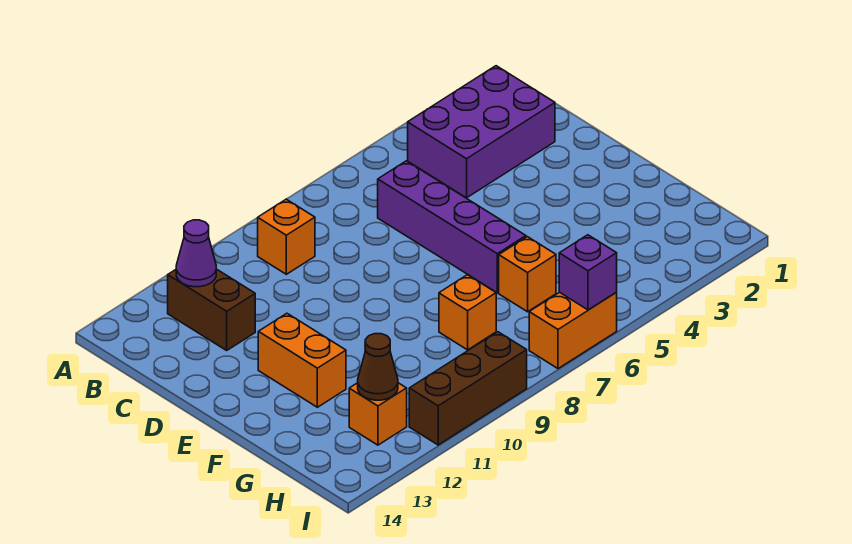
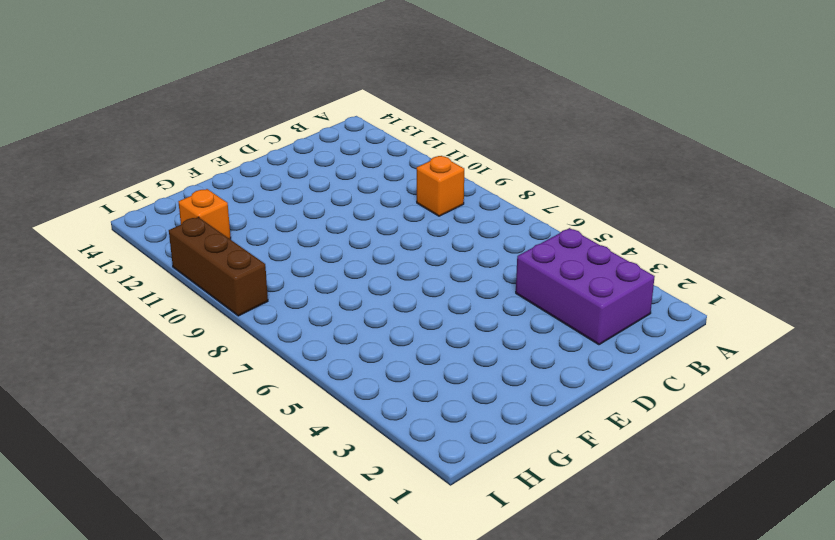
none -> brown 1x2 brick [168,269,255,350]
none -> purple 1x4 brick [378,161,526,293]
none -> orange 1x2 brick [258,313,346,407]

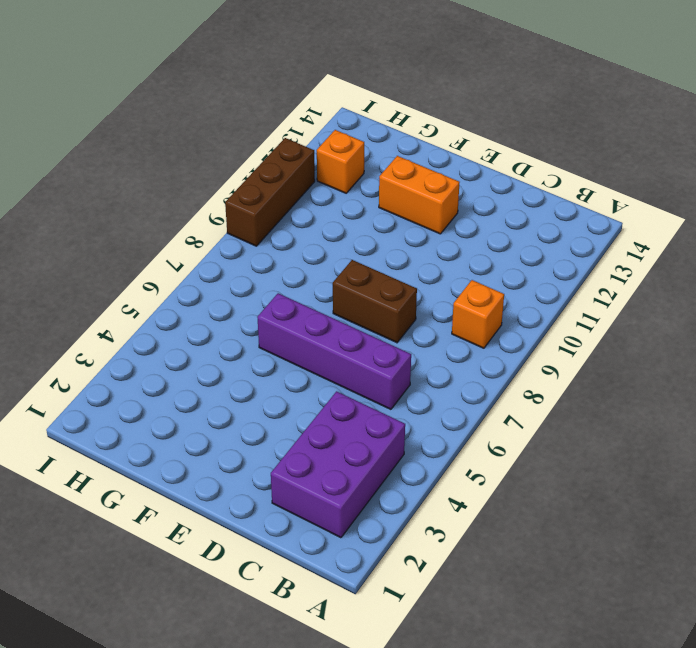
brown 1x2 brick [333,260,417,343] -> brown 1x2 brick moved to [168,269,255,350]
none -> orange 1x1 brick [499,237,556,312]
none -> orange 1x1 brick [439,275,496,350]
none -> orange 1x2 brick [529,292,617,369]

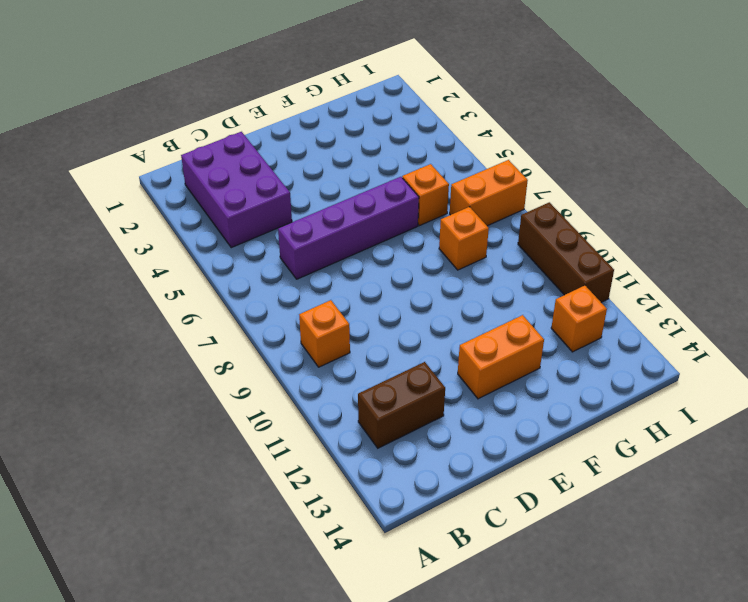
orange 1x2 brick [450,160,528,226] -> orange 1x2 brick turned to [529,292,617,369]
none -> purple 1x1 cone [176,220,216,287]
none -> brown 1x1 cone [358,334,398,400]
none -> purple 1x1 brick [559,235,617,310]

